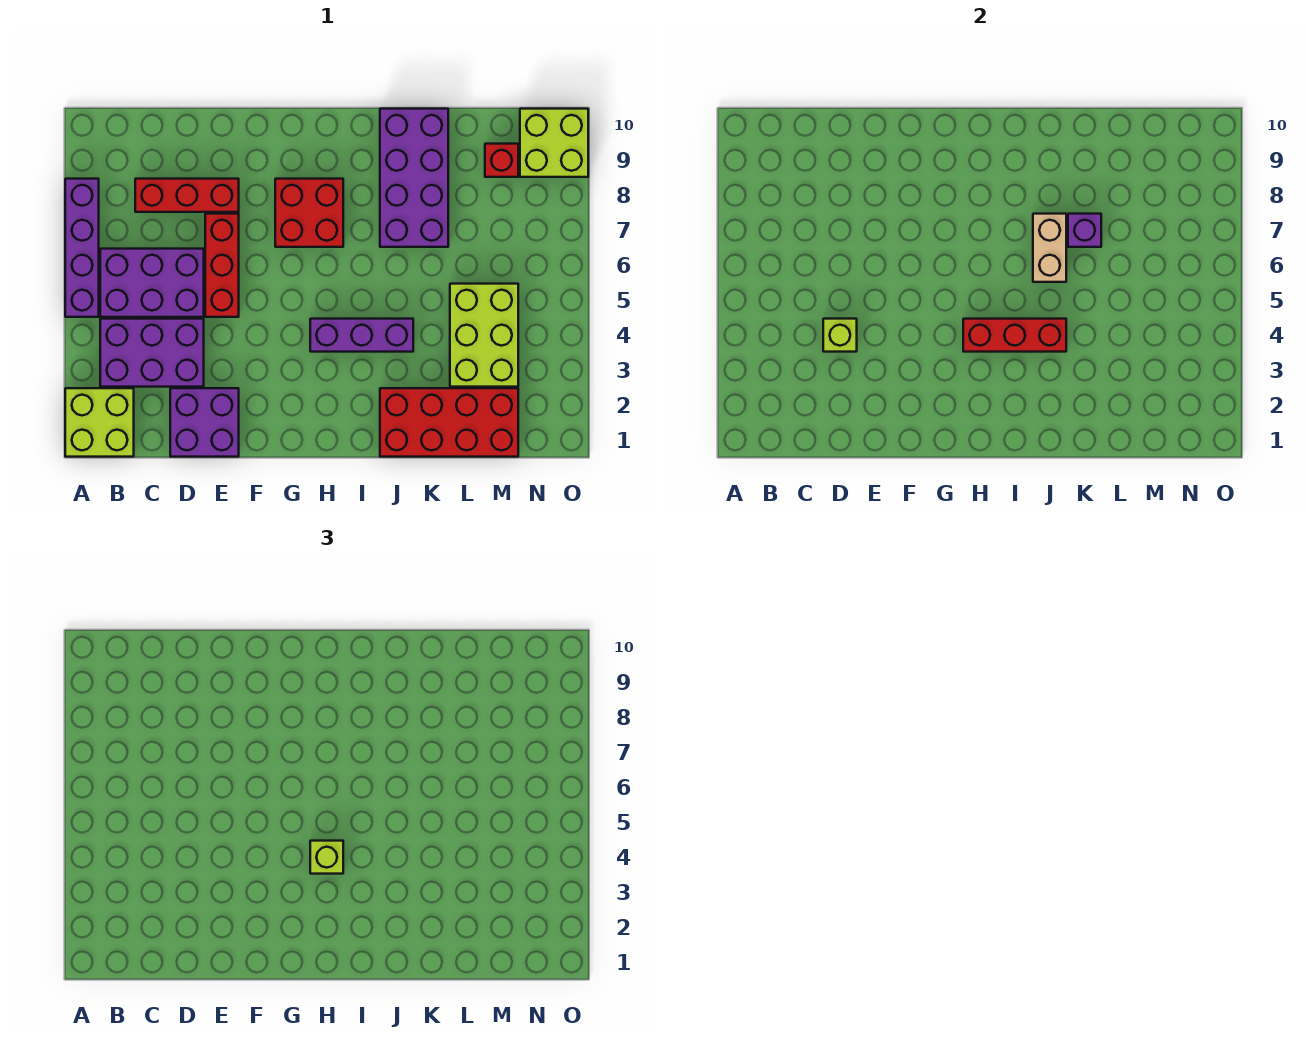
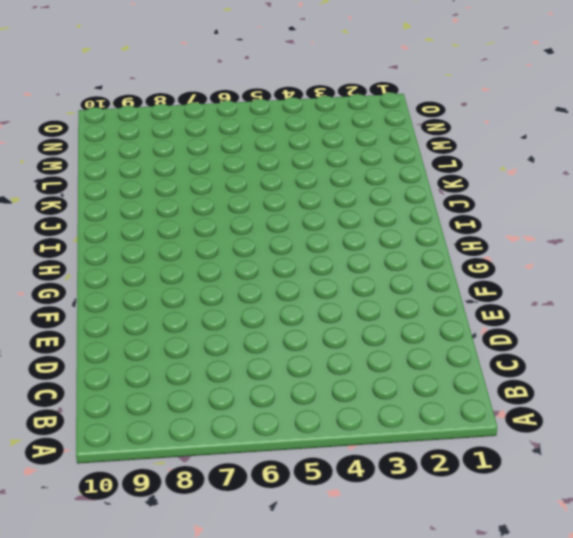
none -> lime 2x2 brick [65,388,134,457]
none -> purple 1x4 brick [65,179,99,317]
none -> purple 2x3 brick [100,319,204,387]

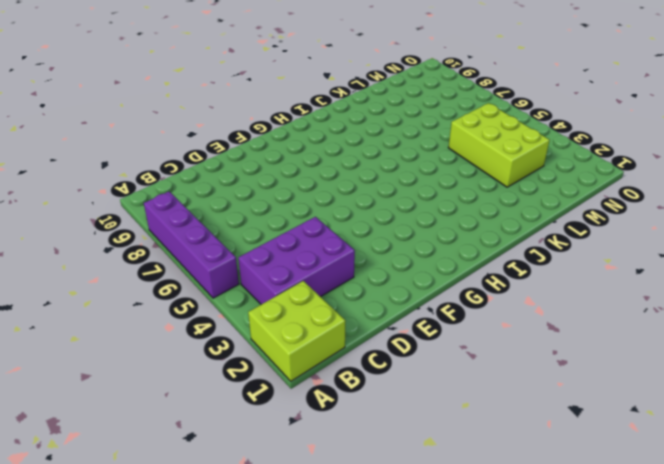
none -> purple 2x3 brick [100,249,204,317]
none -> red 1x3 brick [135,179,239,212]
none -> purple 2x2 brick [170,388,239,457]

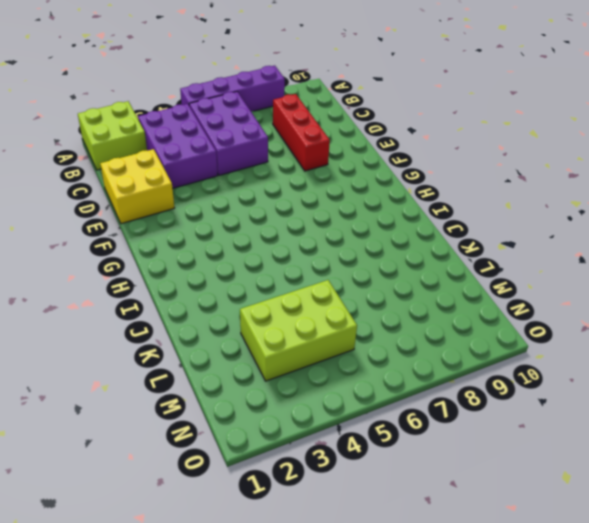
yellow 2x2 brick [100,149,174,224] -> purple 2x2 brick [170,388,239,457]
none -> red 1x3 brick [205,214,239,317]
none -> red 2x2 brick [275,179,343,247]
none -> purple 1x3 brick [310,319,413,352]

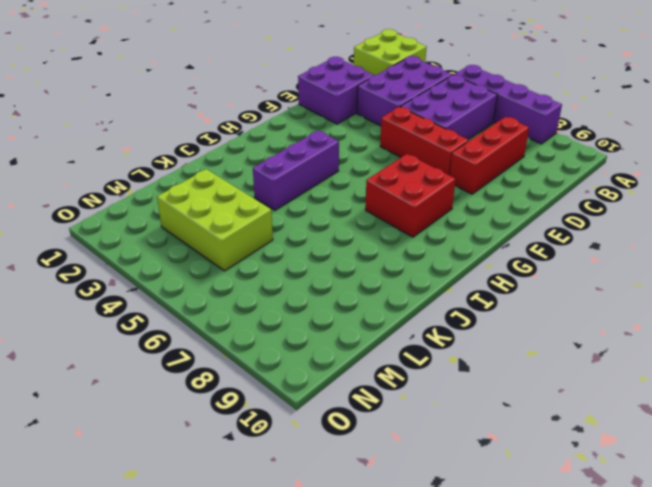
none -> red 2x4 brick [380,388,518,457]
none -> purple 2x4 brick [380,109,448,247]
none -> red 1x1 brick [485,144,518,177]

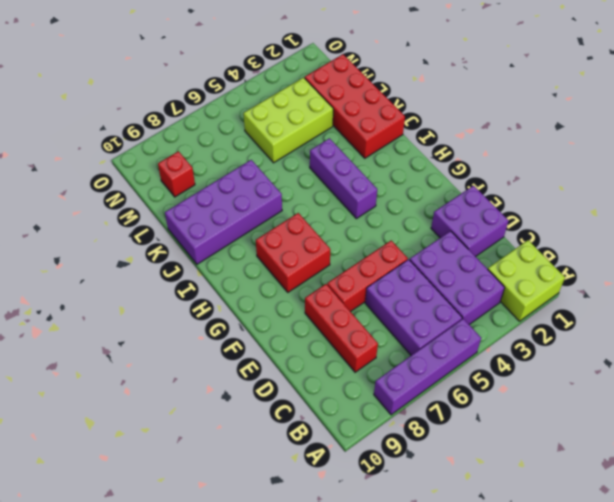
none -> lime 2x2 brick [520,109,588,177]
none -> lime 1x1 brick [823,319,857,352]
none -> red 1x3 brick [963,319,1066,352]

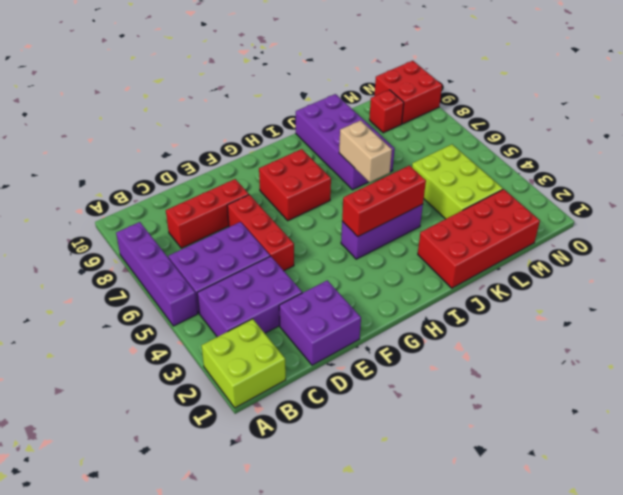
red 2x2 brick [374,61,442,124] -> lime 2x2 brick [520,109,588,177]
none -> lime 1x1 brick [823,319,857,352]
none -> purple 1x1 brick [1068,214,1101,247]
none -> lime 1x1 brick [310,841,343,874]

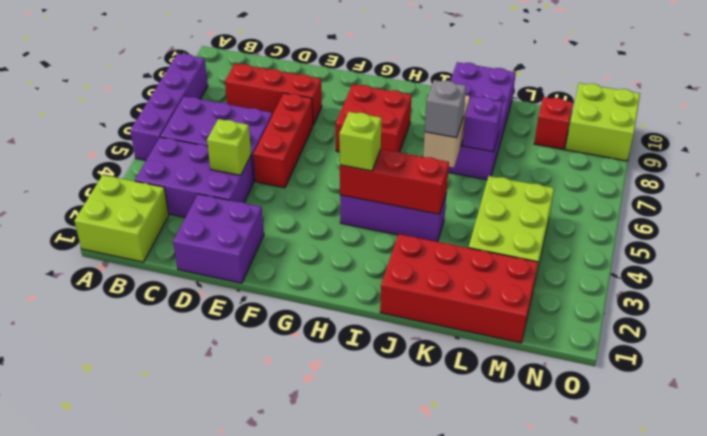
grey 1x1 brick [425,80,466,138] -> none

